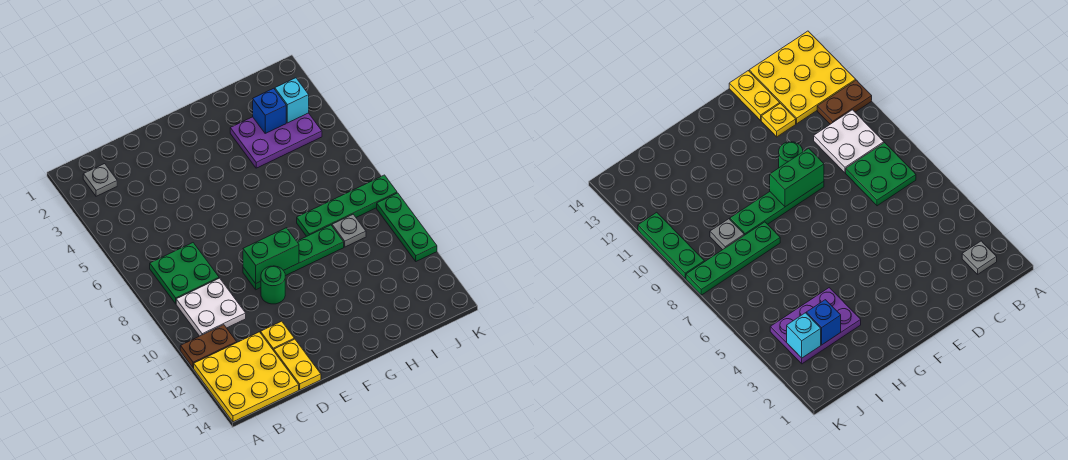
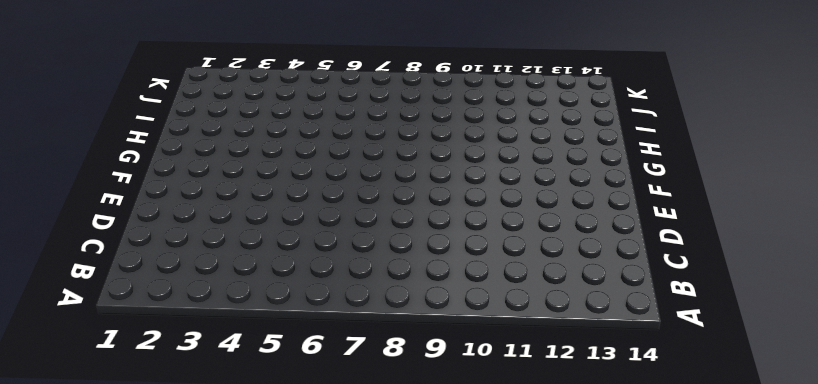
none -> brown 1x2 plate [180,325,237,368]
none -> yellow 3x3 plate [194,332,299,422]
none -> grey 1x1 plate [83,164,117,196]

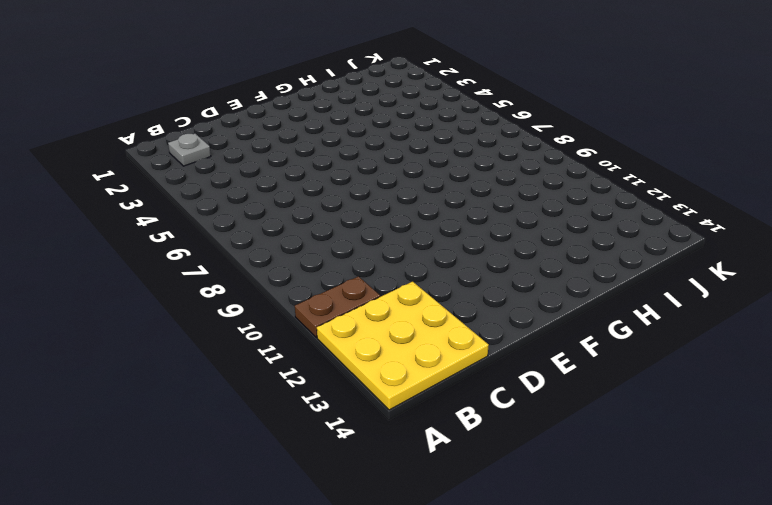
none -> green 2x2 plate [150,243,219,304]
none -> white 2x2 plate [176,278,246,336]
none -> yellow 1x1 plate [261,321,294,351]

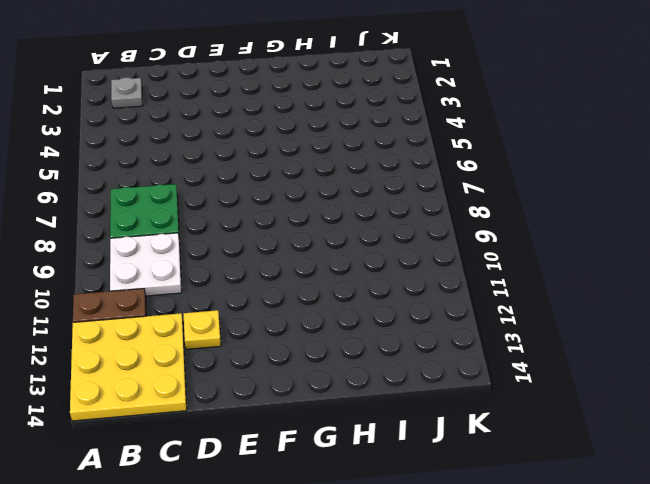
none -> yellow 1x2 plate [274,339,321,390]
none -> green 1x4 plate [243,225,344,290]
none -> green 1x1 round brick [261,266,285,304]

